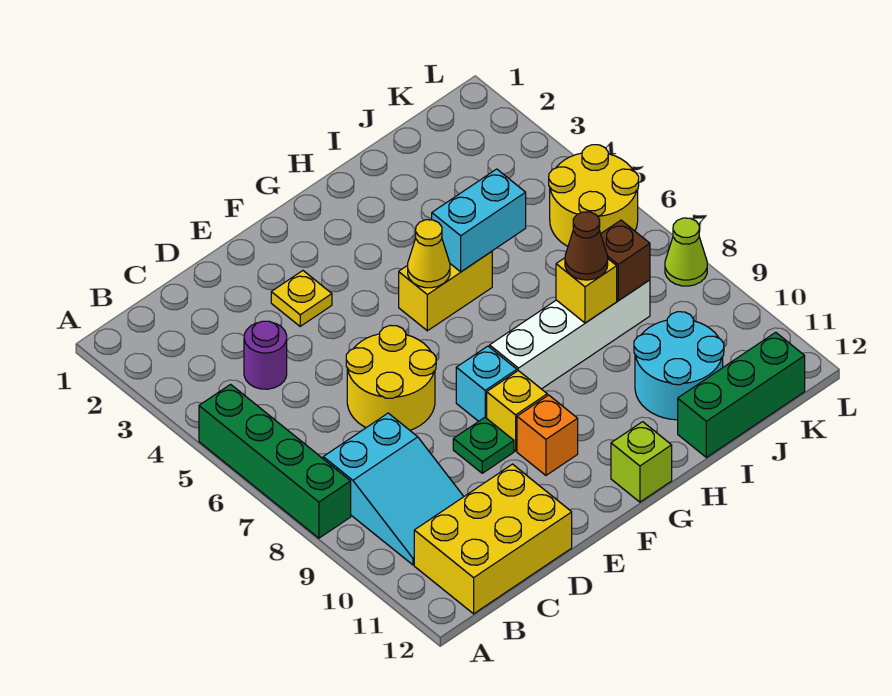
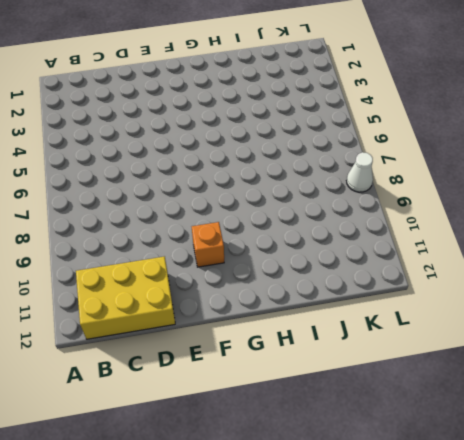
white 1x1 cone [347,152,373,192] -> lime 1x1 cone [665,218,707,286]
none -> green 1x4 brick [199,384,351,538]
none -> cyan 2x3 slope [323,413,464,565]
none -> purple 1x1 round brick [244,321,287,389]

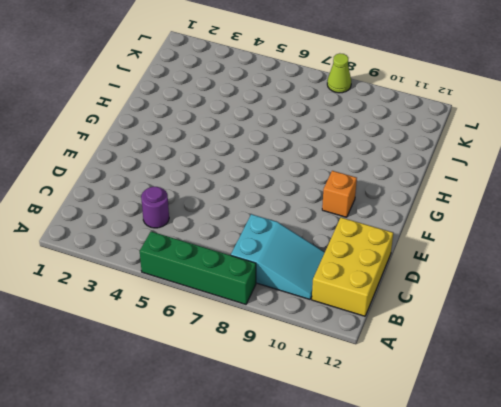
none -> yellow 2x2 round brick [346,325,436,430]
none -> yellow 1x1 plate [271,271,332,326]
none -> green 1x1 plate [453,418,514,473]

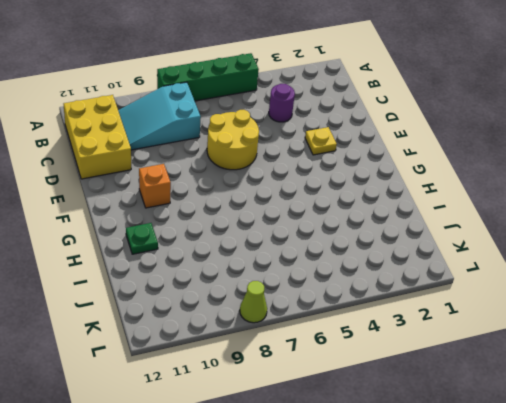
green 1x1 plate [126,223,158,254] -> green 1x1 plate moved to [453,418,514,473]
none -> cyan 1x1 brick [456,346,517,421]
none -> yellow 1x1 brick [487,371,547,451]
none -> yellow 1x2 brick [399,251,492,331]

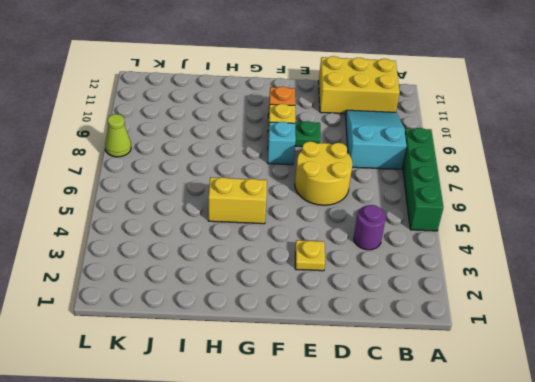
none -> white 1x4 brick [490,280,650,389]
none -> lime 1x1 brick [611,422,672,502]
none -> cyan 2x2 round brick [634,312,724,420]

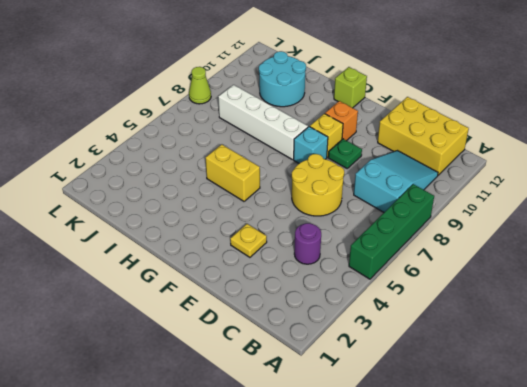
none -> green 1x3 brick [678,332,805,457]
none -> yellow 2x2 round brick [549,145,639,246]
none -> yellow 1x1 cone [408,220,450,288]

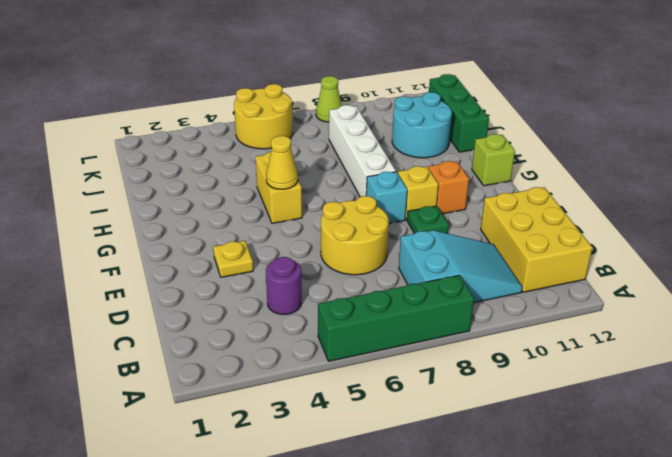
none -> cyan 1x2 brick [432,169,526,272]
none -> yellow 1x1 brick [556,258,617,323]
none -> brown 1x1 brick [601,220,650,301]

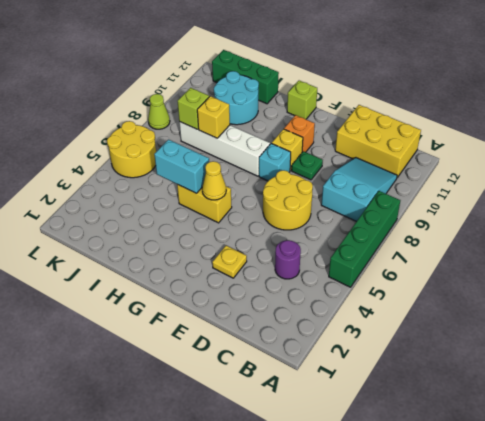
lime 1x1 brick [178,88,209,129] -> brown 1x1 brick [601,220,650,301]
none -> brown 1x1 cone [565,212,608,280]

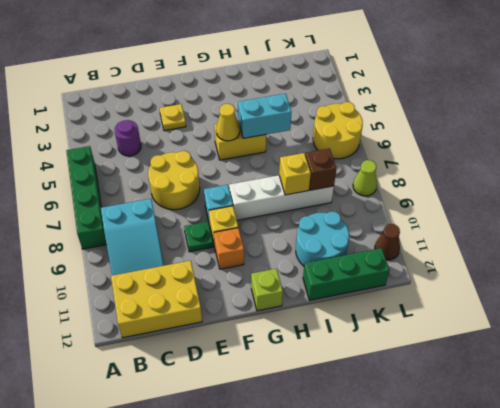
brown 1x1 cone [375,224,400,260] -> brown 1x1 cone moved to [565,212,608,280]

